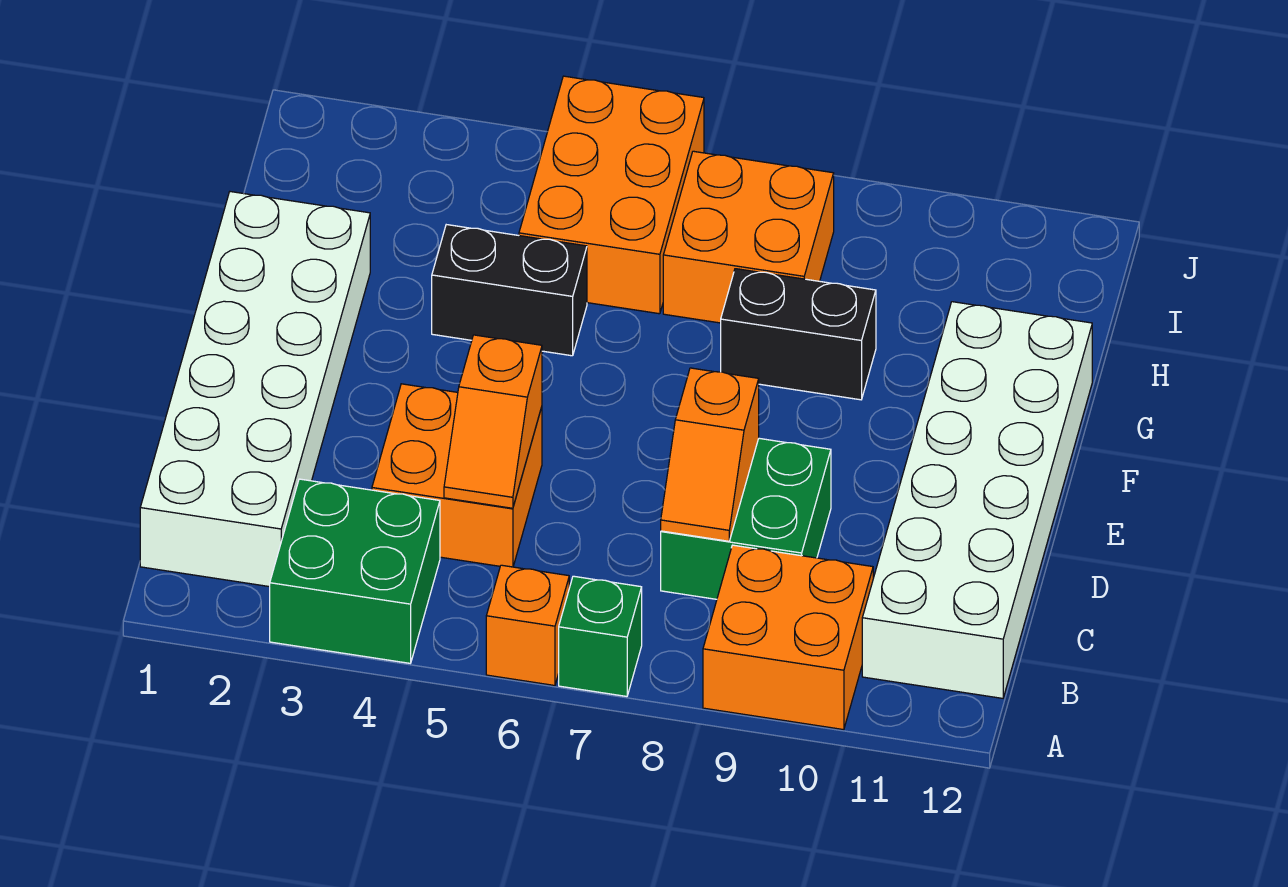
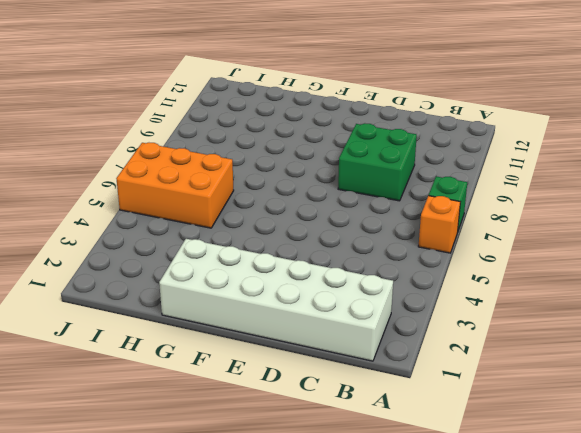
none -> green 2x2 brick [270,479,440,663]
none -> orange 2x2 brick [703,545,873,730]
none -> white 2x6 brick [862,302,1092,698]

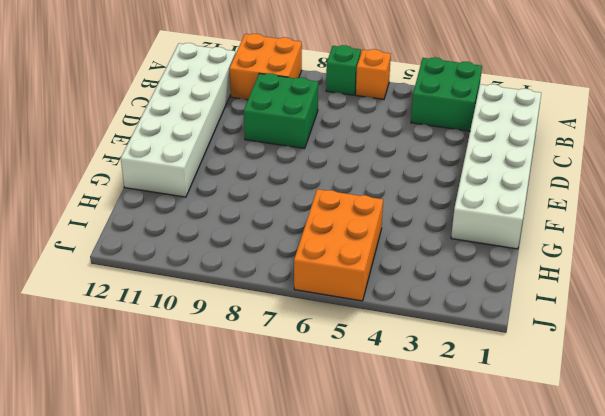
none -> orange 2x2 brick [372,384,542,567]
none -> black 1x2 brick [432,225,587,356]
none -> black 1x2 brick [721,269,876,400]

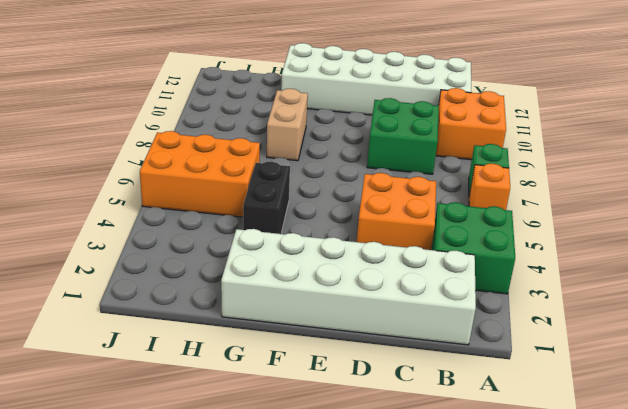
tan 1x2 brick [267,89,308,161] -> black 1x2 brick [721,269,876,400]
none -> orange 2x2 brick [663,151,834,323]
none -> orange 1x2 slope [444,335,542,508]
none -> orange 1x2 slope [661,368,759,541]

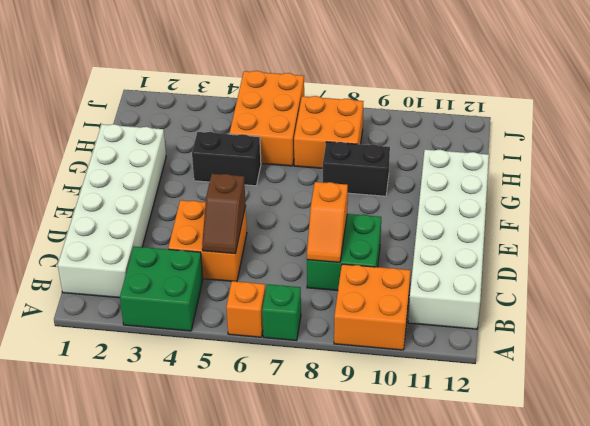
brown 1x2 slope [202,174,246,254] -> orange 1x2 slope [444,335,542,508]

